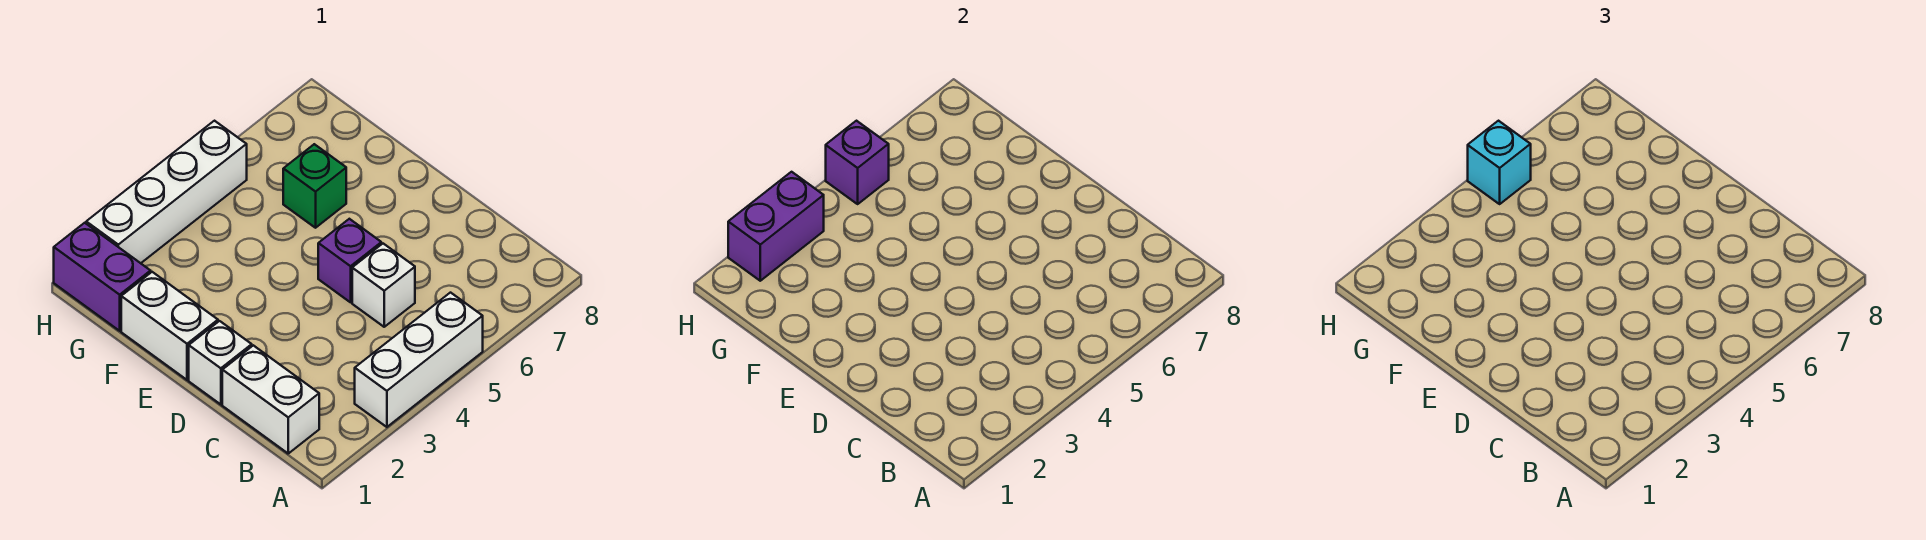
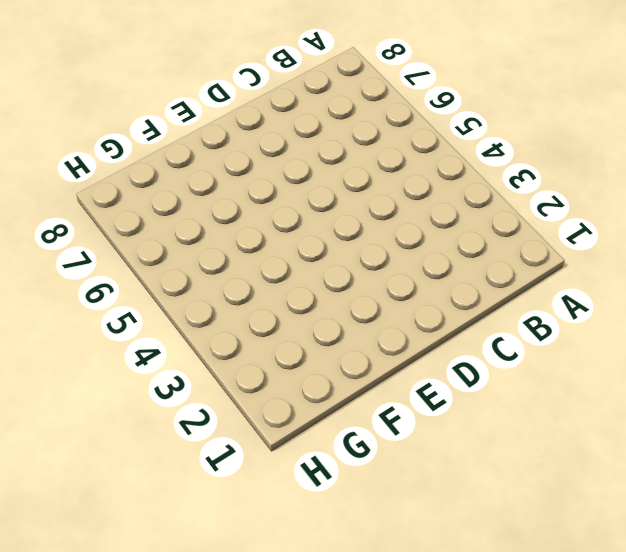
none -> white 1x3 brick [355,293,483,427]
none -> white 1x2 brick [222,345,319,453]
none -> white 1x1 brick [352,244,415,327]

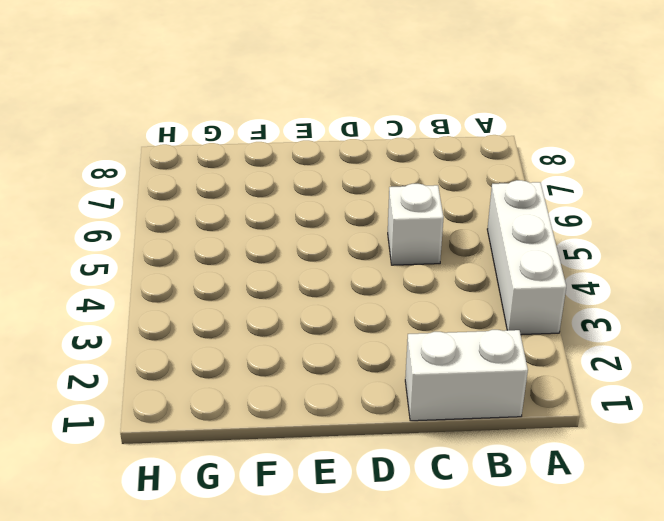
none -> white 1x1 brick [189,321,252,405]
none -> purple 1x1 brick [318,219,381,302]
none -> white 1x2 brick [121,272,218,380]

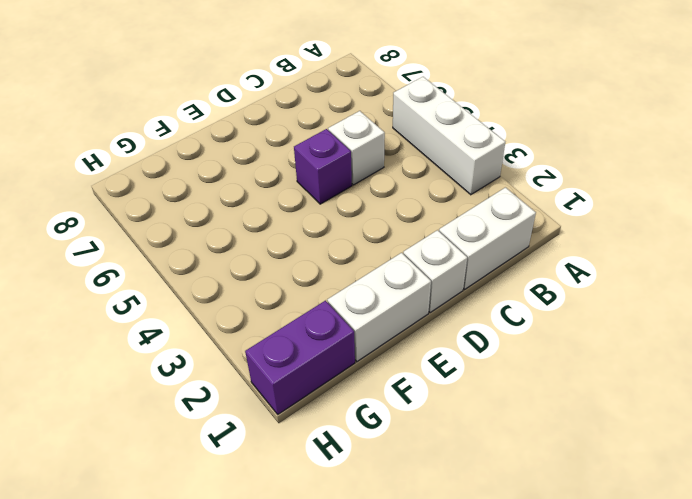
none -> green 1x1 brick [283,144,346,228]
none -> white 1x4 brick [86,121,247,263]
none -> purple 1x2 brick [728,172,824,281]

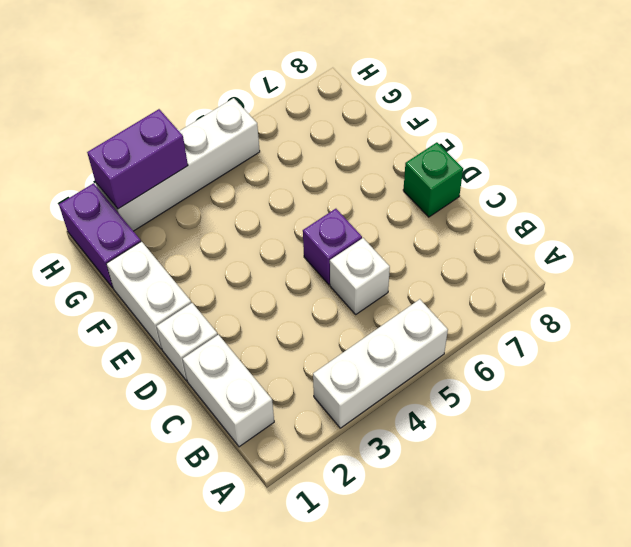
green 1x1 brick [403,142,463,217] -> green 1x1 brick moved to [283,144,346,228]
none -> purple 1x1 brick [826,121,889,204]
none -> cyan 1x1 brick [1468,121,1531,204]

